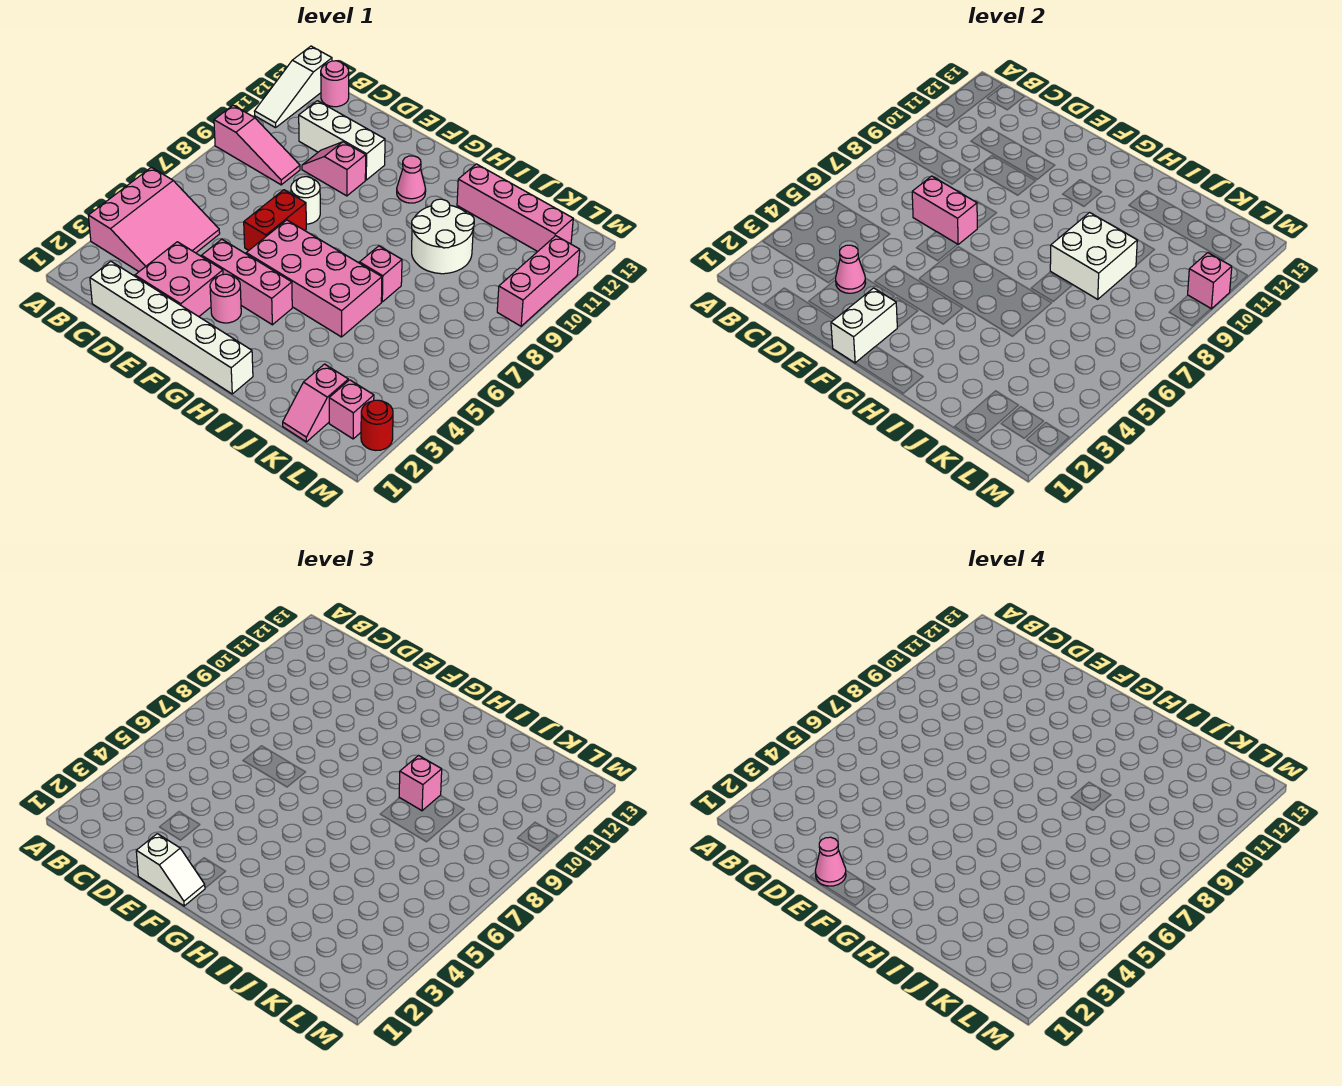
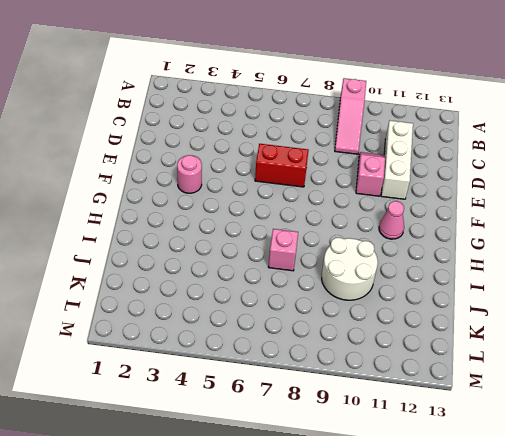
none -> pink 3x3 slope [88,167,220,271]
none -> white 1x3 slope [255,46,332,128]
none -> pink 1x1 round brick [321,61,349,107]

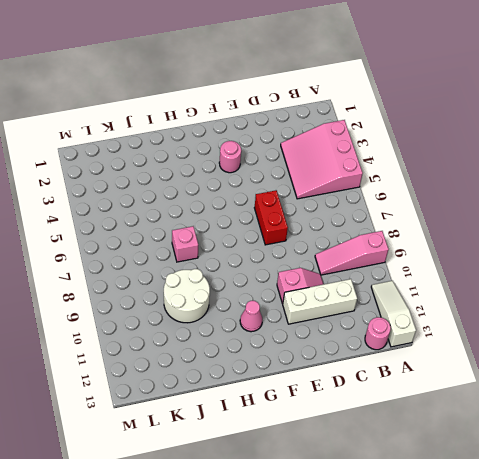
none -> white 1x6 brick [90,261,253,394]
none -> pink 2x2 brick [135,242,223,317]
none -> pink 1x3 brick [202,239,292,325]

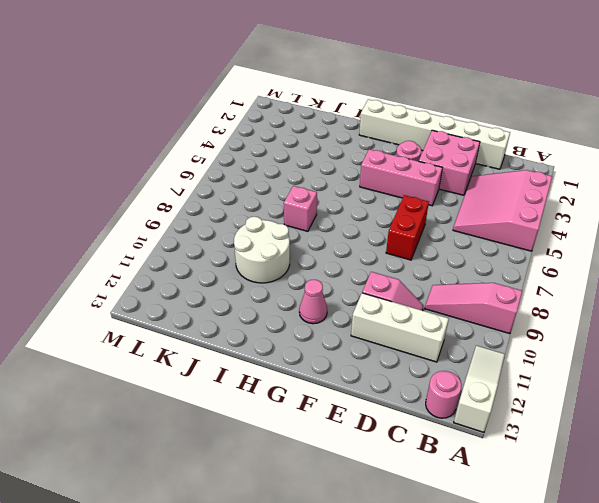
none -> white 1x1 round brick [291,177,320,224]
none -> pink 2x4 brick [246,220,382,337]
none -> pink 1x4 brick [457,164,573,251]

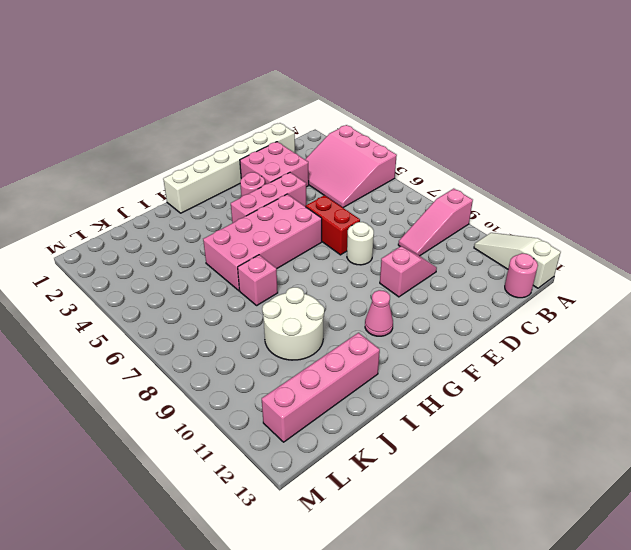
none -> white 1x3 brick [299,101,385,180]
none -> pink 1x2 slope [283,364,348,442]
none -> pink 1x1 brick [329,380,374,439]

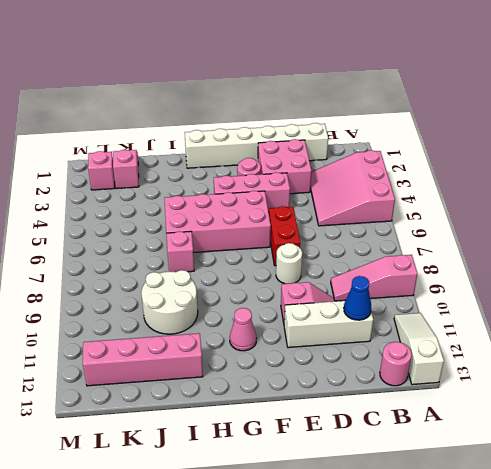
blue 1x1 cone [344,276,371,320] -> none
none -> red 1x1 round brick [361,400,393,450]
none -> pink 1x3 brick [497,236,580,326]
none -> pink 1x1 cone [836,245,866,293]

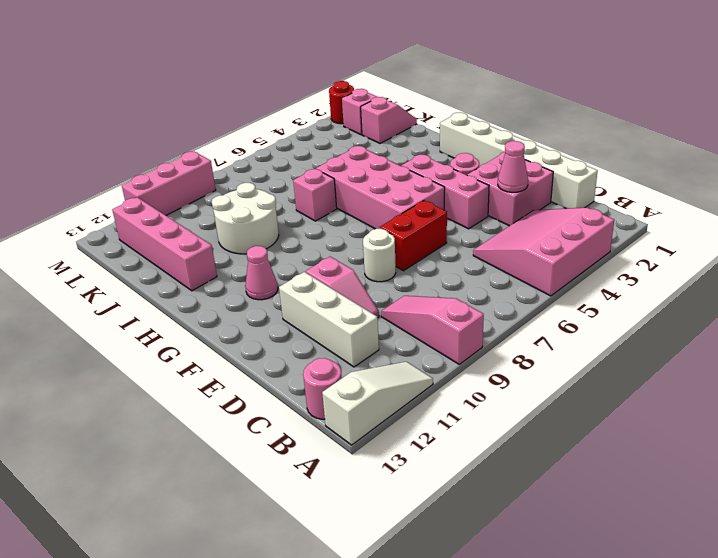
none -> pink 1x2 brick [912,176,977,245]
none -> white 1x2 brick [831,288,897,363]
none -> white 2x2 brick [1050,213,1137,299]

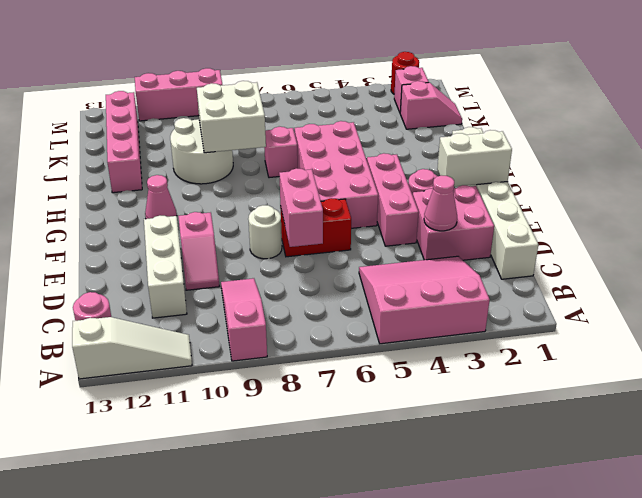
none -> pink 1x1 brick [1188,253,1232,309]
none -> white 1x2 slope [136,834,205,906]
none -> pink 1x1 brick [399,756,442,811]

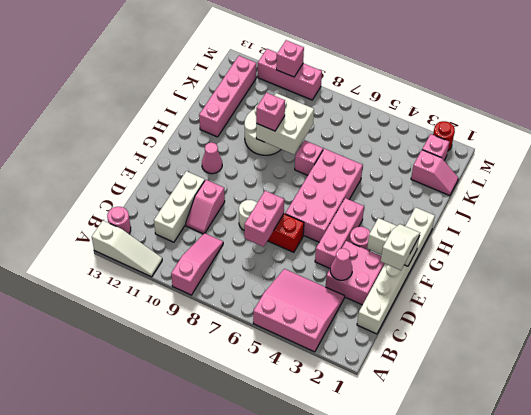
none -> pink 1x1 cone [815,837,846,886]

